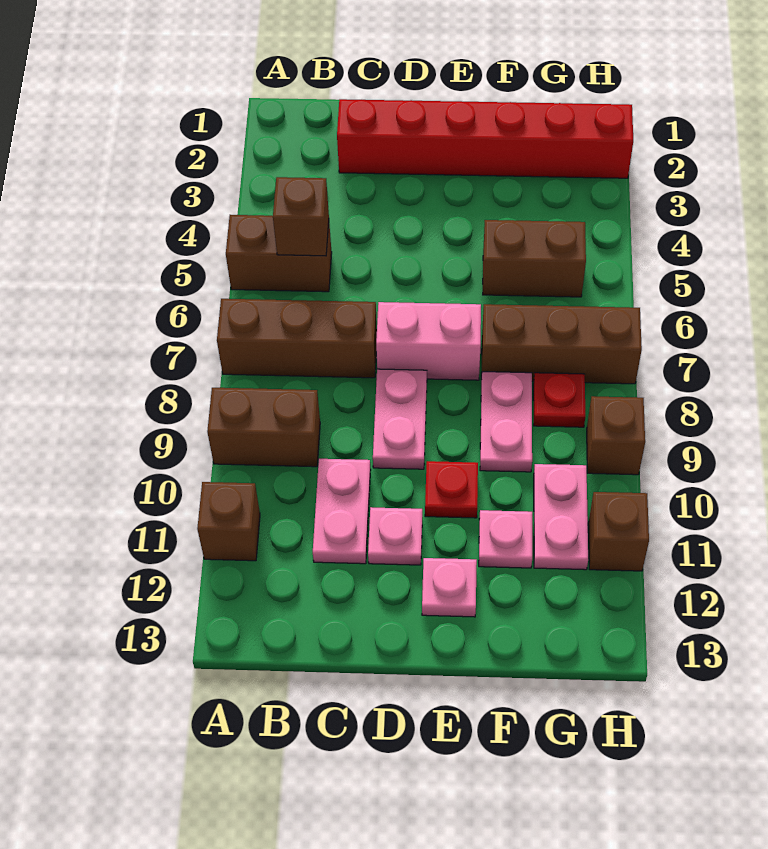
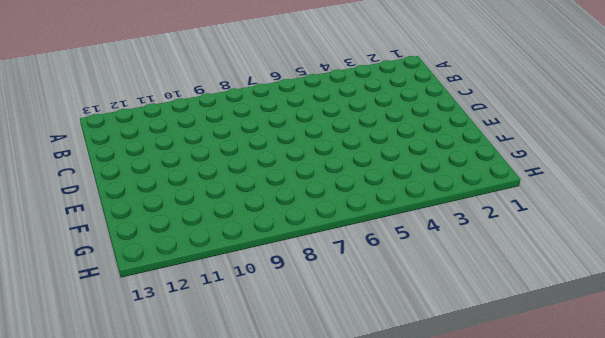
none -> brown 1x2 brick [226,215,332,292]
none -> brown 1x3 brick [217,299,377,378]
none -> brown 1x2 brick [207,388,320,467]

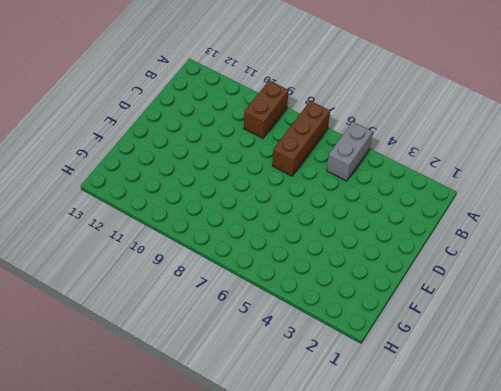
grey 1x2 brick [327,122,373,181] -> brown 1x2 brick [226,215,332,292]
none -> brown 1x1 brick [197,482,260,561]
none -> red 1x6 brick [337,99,633,178]
none -> pink 1x2 plate [313,459,371,564]

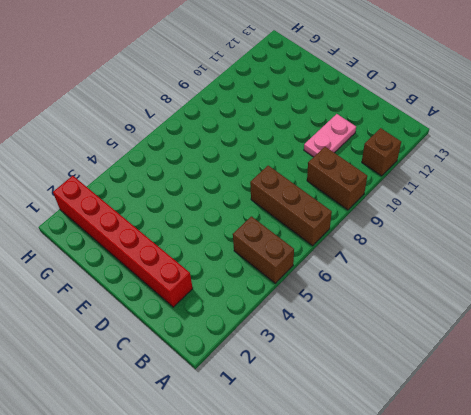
none -> pink 1x2 brick [376,302,481,380]
none -> pink 1x2 plate [373,369,427,469]
none -> pink 1x1 plate [368,507,422,565]

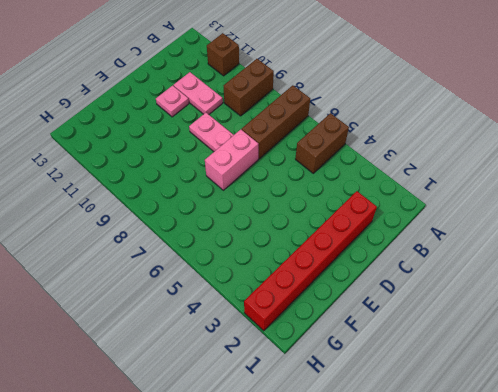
none -> red 1x1 plate [425,461,478,518]
none -> pink 1x1 plate [422,558,477,617]
none -> brown 1x2 brick [483,220,586,297]

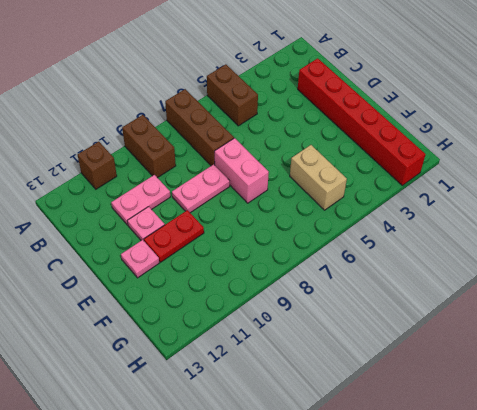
red 1x2 plate [144,210,204,262] -> red 1x1 plate [425,461,478,518]
tan 1x2 brick [290,145,347,210] -> brown 1x2 brick [483,220,586,297]
none -> brown 1x3 brick [481,304,642,384]
none -> pink 1x2 plate [480,372,532,472]
none -> pink 1x1 plate [479,510,532,568]

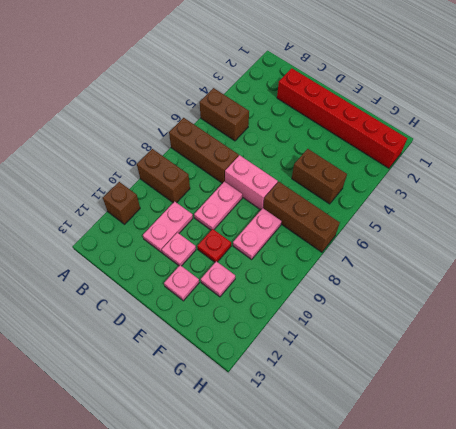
none -> red 1x1 plate [533,373,586,427]
none -> pink 1x2 plate [534,464,588,570]
none -> brown 1x1 brick [587,396,645,475]

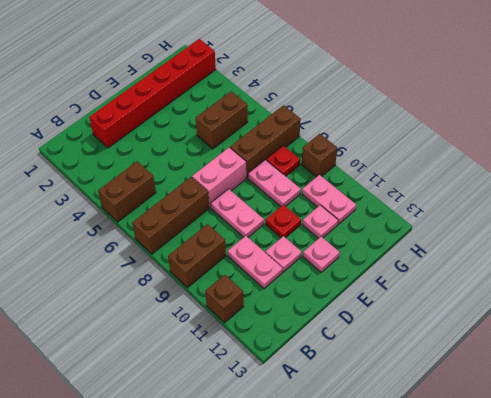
none -> brown 1x1 brick [588,492,649,571]
none -> brown 1x1 brick [273,177,329,256]

